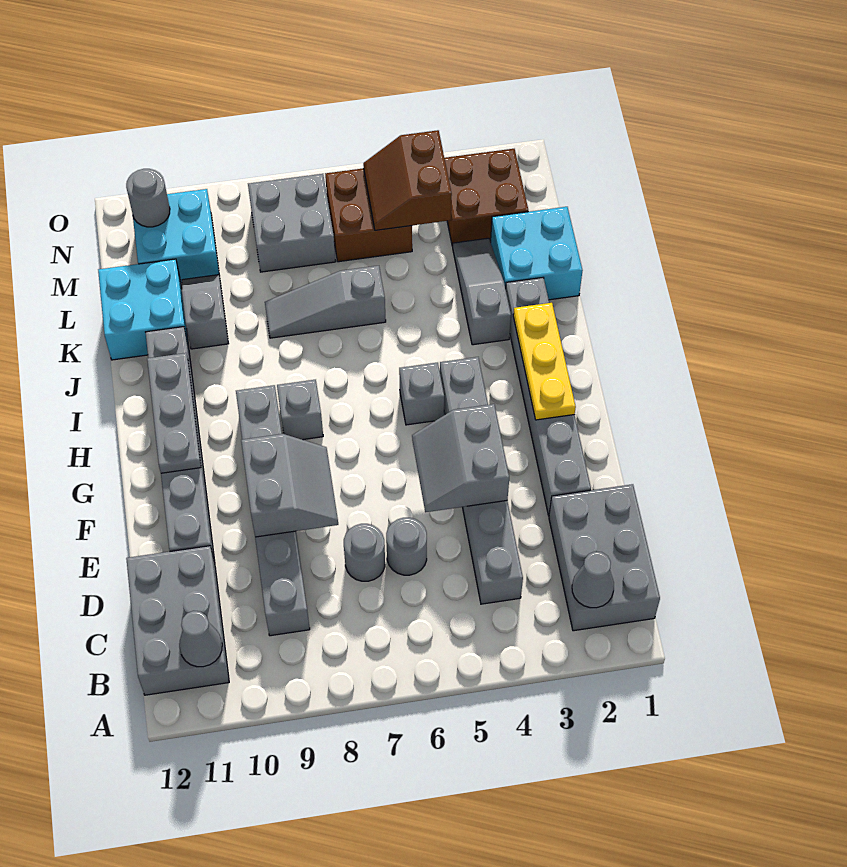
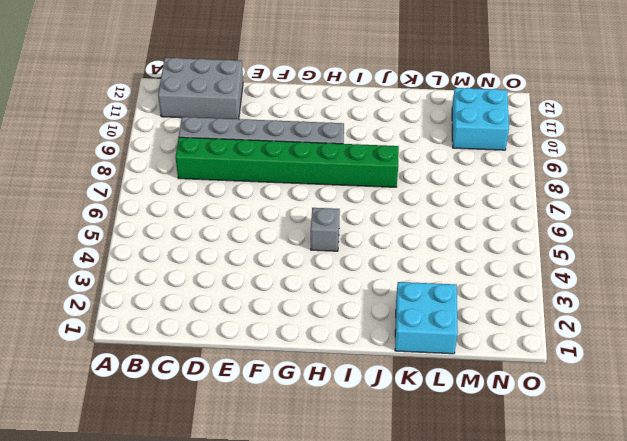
green 1x8 brick [176,137,399,187] -> grey 1x1 brick [277,380,323,440]
none -> grey 2x3 brick [549,484,660,631]
none -> grey 1x6 brick [440,357,523,604]
none -> grey 1x1 round brick [386,518,427,575]

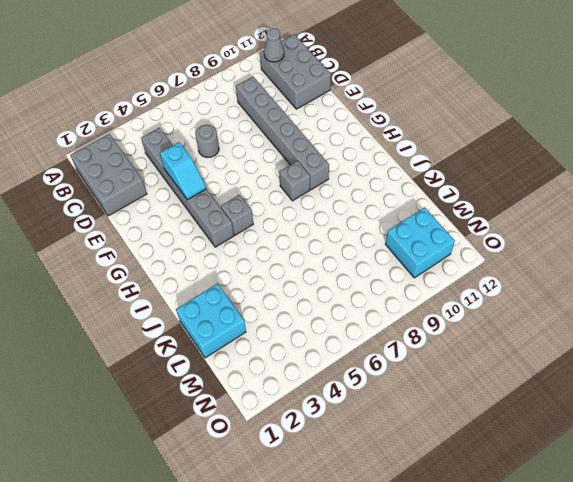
cyan 1x2 slope [160,142,206,200] -> grey 2x2 slope [412,404,509,512]
none -> grey 1x1 round brick [344,524,385,581]
none -> grey 1x6 brick [506,278,591,516]
none -> grey 1x6 brick [146,327,215,562]

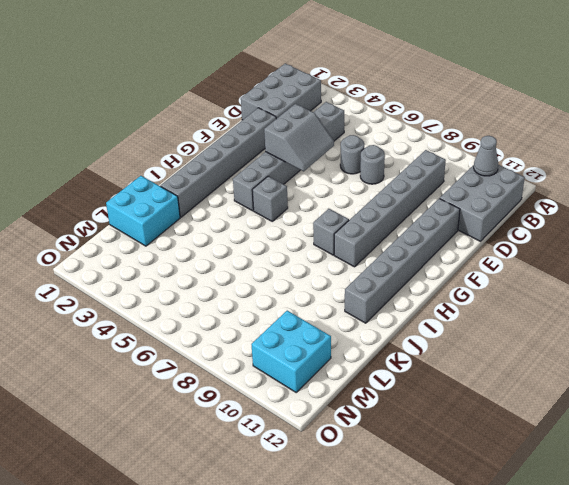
none -> grey 1x3 slope [453,238,511,345]
none -> grey 1x3 slope [265,266,386,338]
none -> grey 1x2 slope [182,275,228,349]

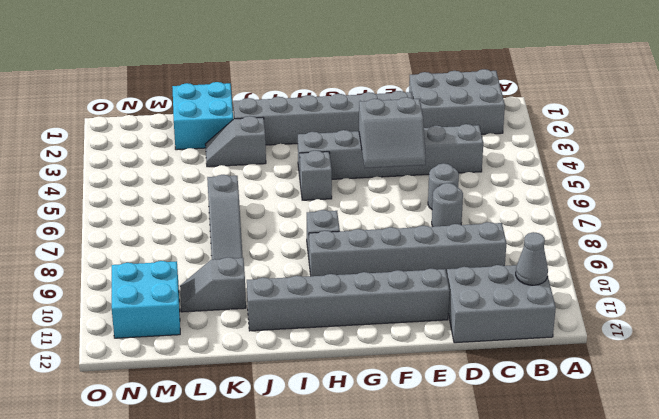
grey 1x2 slope [205,116,266,167] -> grey 1x3 slope [453,238,511,345]
none -> cyan 2x2 brick [98,259,189,360]
none -> brown 2x2 brick [445,149,528,246]
none -> brown 2x2 brick [325,168,412,262]

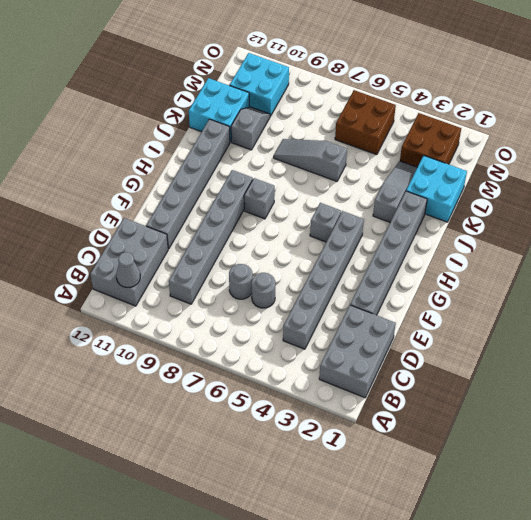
none -> grey 2x2 brick [248,174,336,272]
none -> grey 1x1 cone [572,552,614,608]
none -> grey 2x2 slope [412,404,509,512]

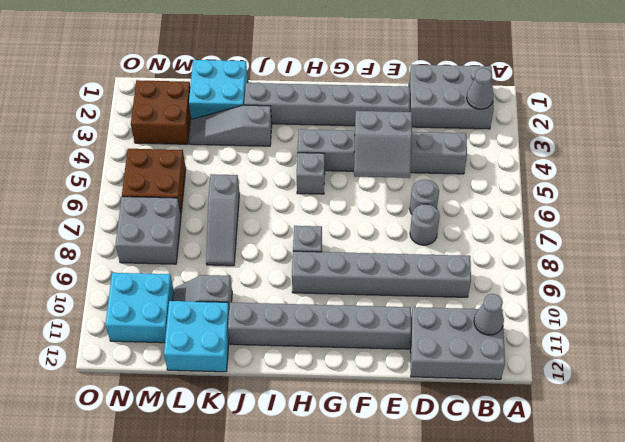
none -> grey 2x2 slope [241,434,338,537]
none -> yellow 1x3 plate [513,303,576,420]
none -> grey 1x3 plate [147,353,201,473]

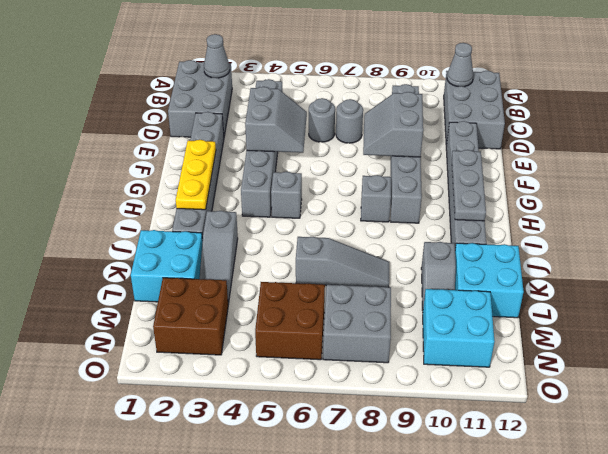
none -> brown 2x2 slope [363,130,452,230]
none -> grey 1x1 round brick [126,169,170,227]

